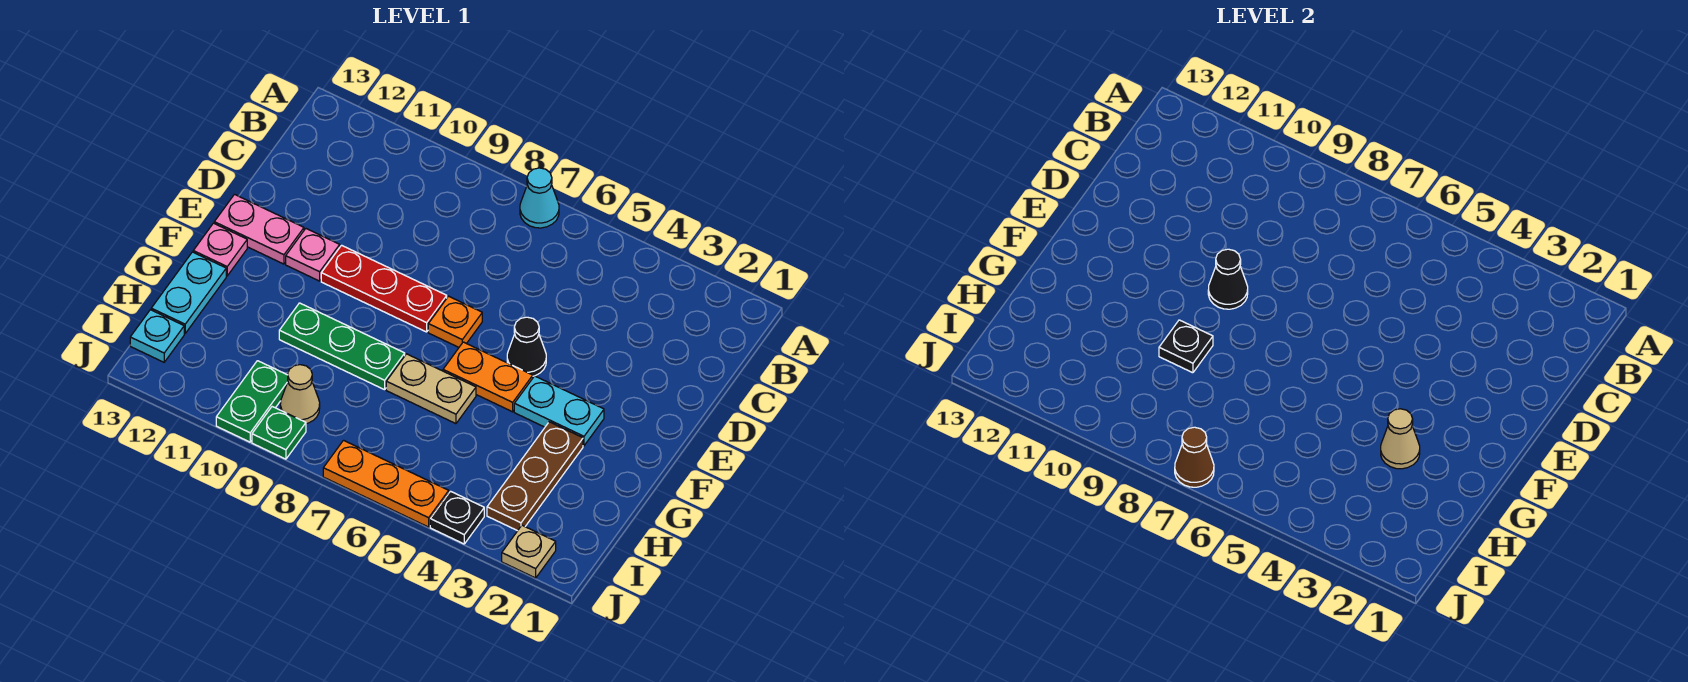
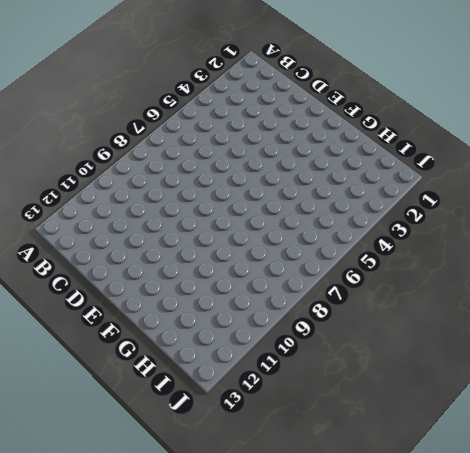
none -> cyan 1x1 cone [520,168,559,228]
none -> black 1x1 cone [507,317,546,376]
none -> orange 1x1 plate [428,296,482,347]

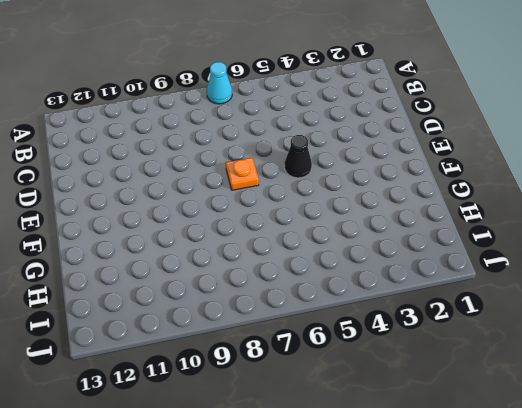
none -> red 1x3 plate [321,245,447,332]
none -> pink 1x1 plate [286,229,340,281]
none -> pink 1x2 plate [214,195,304,264]

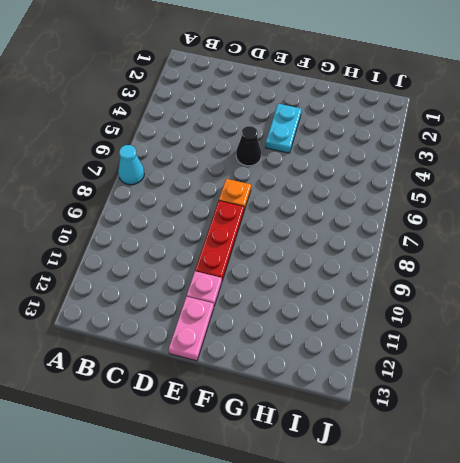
none -> orange 1x2 plate [443,342,533,412]
none -> pink 1x1 plate [193,223,247,276]
none -> brown 1x3 plate [487,422,583,531]

